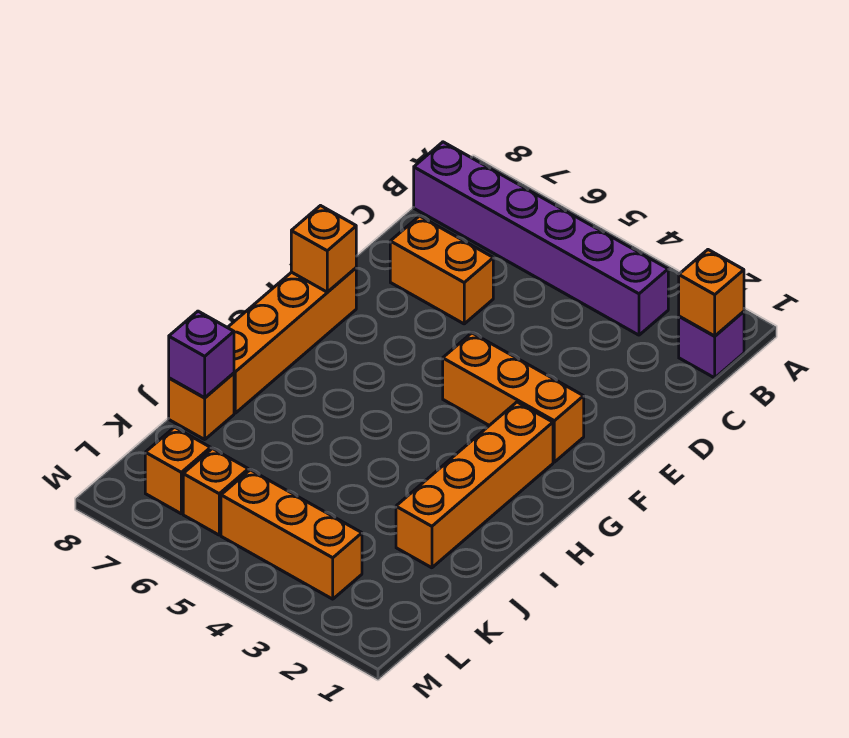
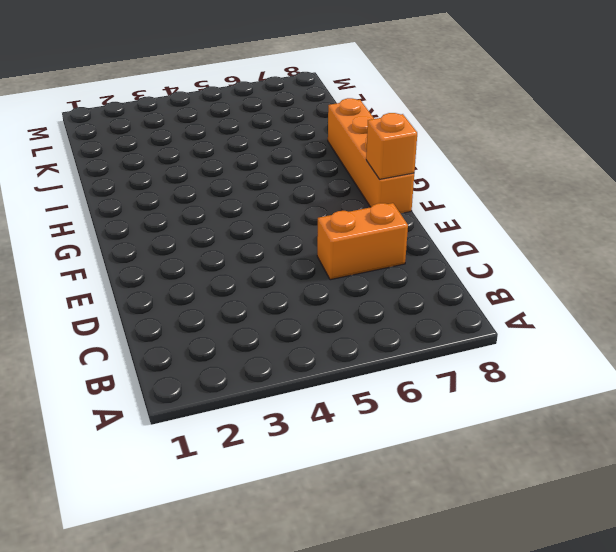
none -> purple 1x1 brick [679,312,744,378]
none -> purple 1x6 brick [414,142,668,335]
none -> orange 1x3 brick [443,333,584,462]

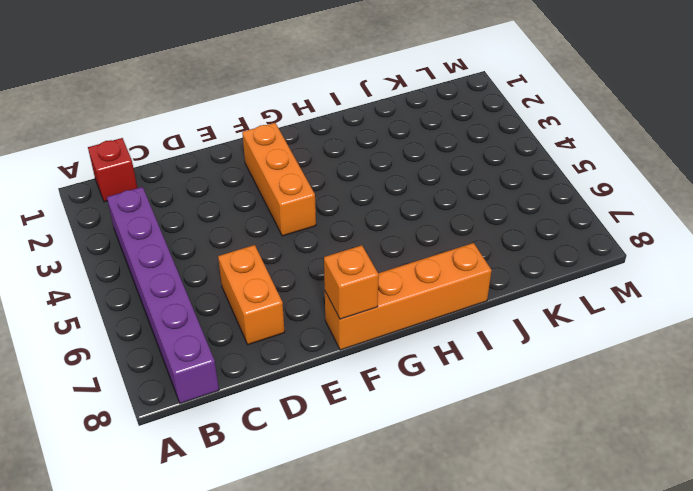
red 1x1 brick [88,138,137,202] -> purple 1x1 brick [679,312,744,378]
none -> orange 1x4 brick [396,402,553,568]
none -> orange 1x1 brick [169,373,234,439]
none -> orange 1x3 brick [221,470,362,599]

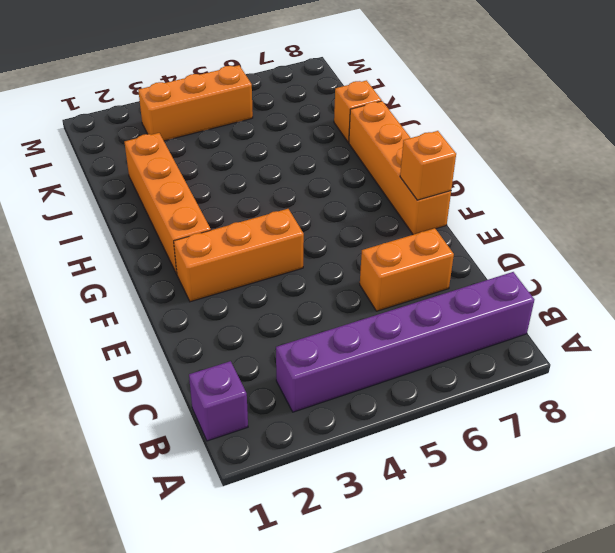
none -> orange 1x1 brick [183,448,248,535]
none -> orange 1x1 brick [145,427,211,514]
none -> orange 1x1 brick [679,250,744,336]

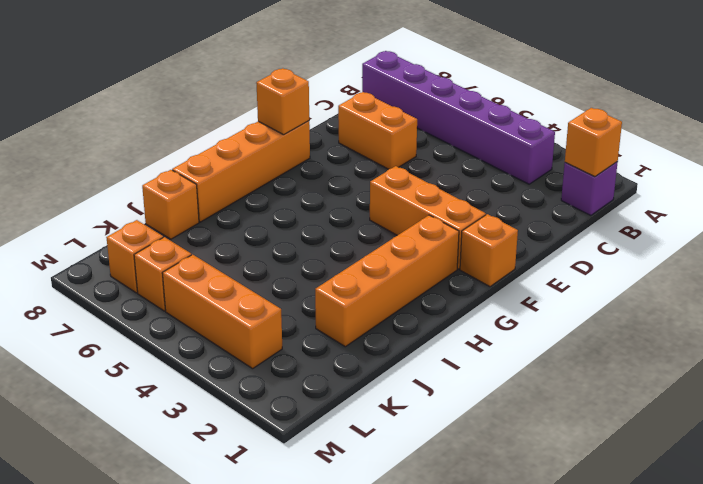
orange 1x1 brick [460,214,518,287] -> none
none -> purple 1x1 brick [169,311,234,398]

